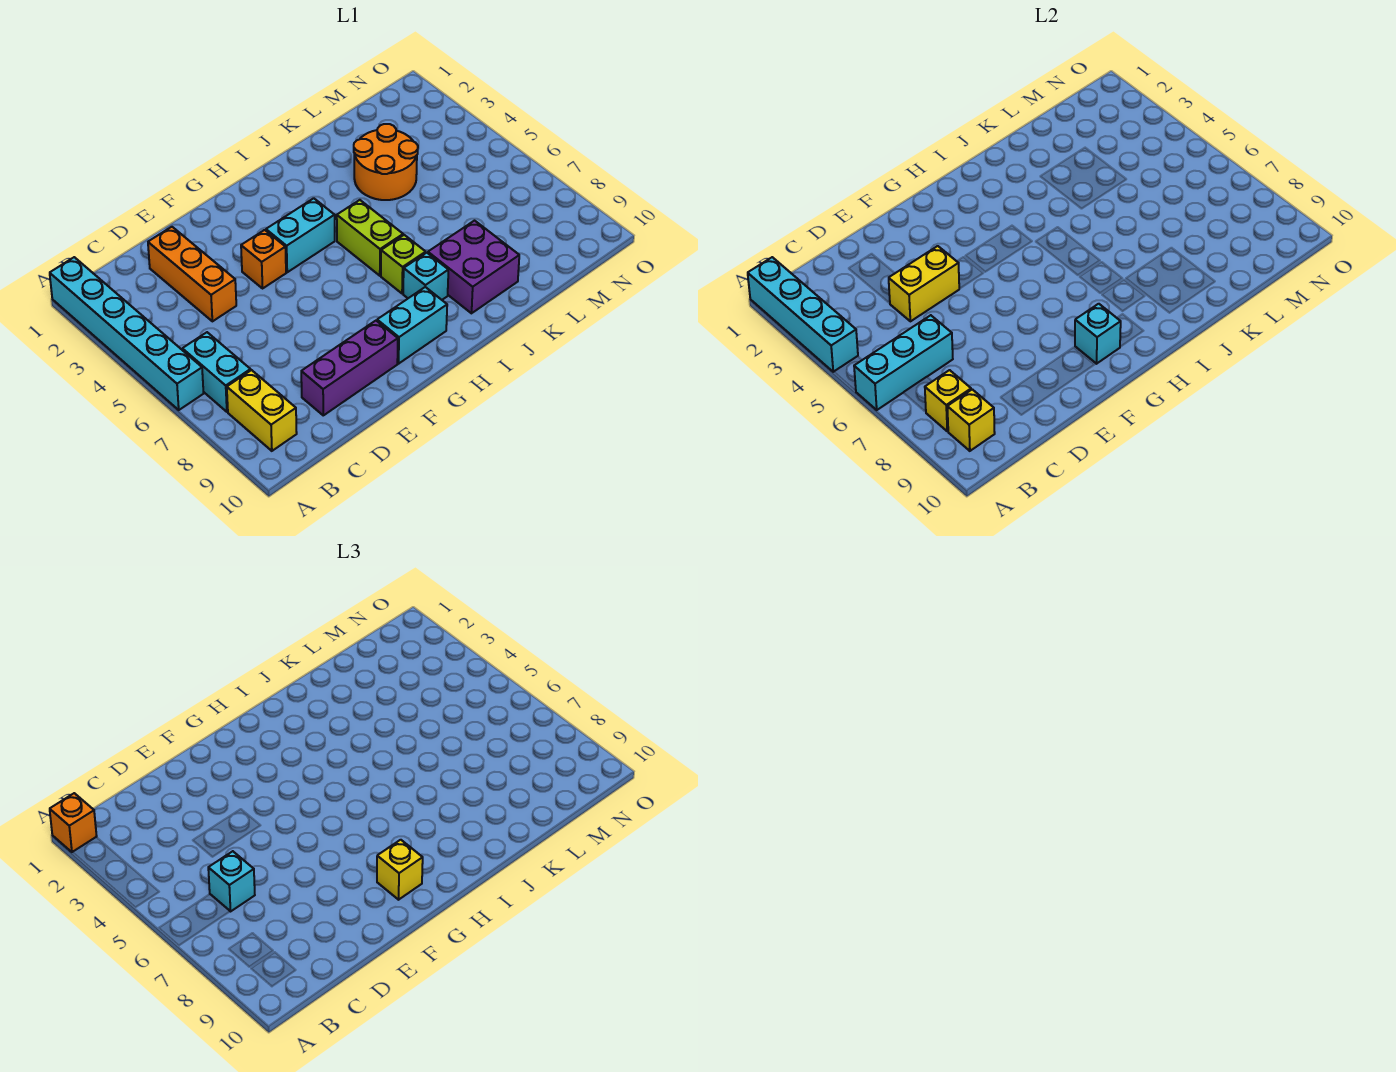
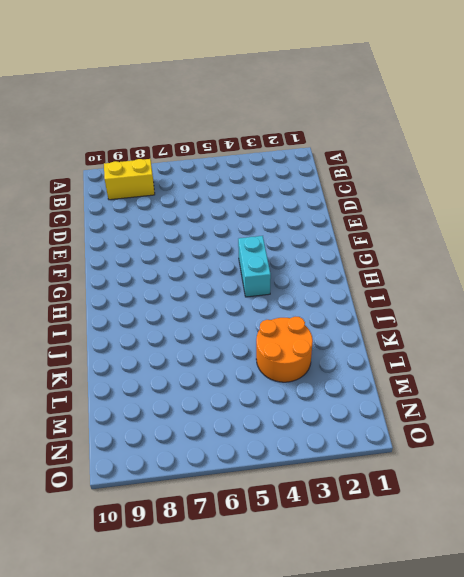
none -> cyan 1x6 brick [50,257,204,410]
none -> cyan 1x2 brick [182,332,251,412]
none -> orange 1x3 brick [148,227,236,321]

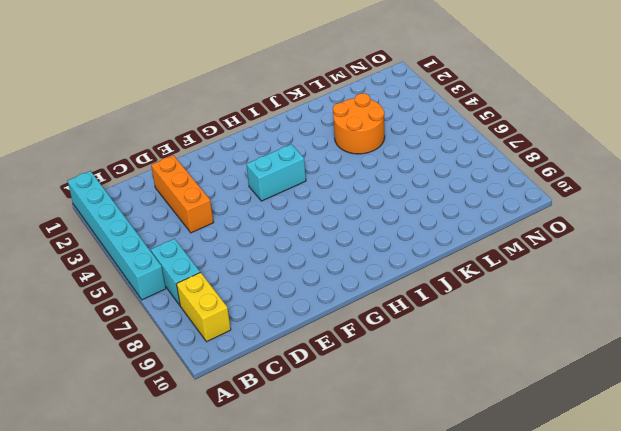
none -> purple 1x3 brick [301,321,398,415]
none -> orange 1x1 brick [241,230,286,288]
none -> cyan 1x2 brick [377,287,447,364]

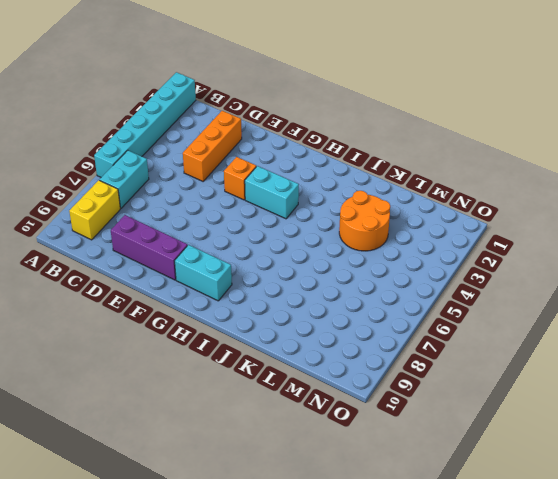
none -> lime 1x2 brick [337,200,403,276]
none -> lime 1x1 brick [381,235,426,294]
none -> cyan 1x1 brick [403,253,448,300]

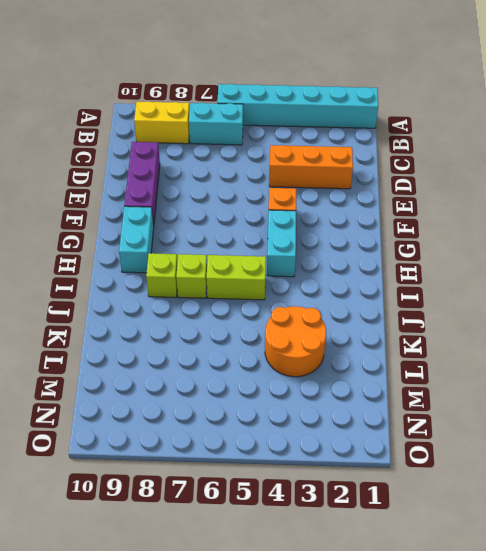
lime 1x1 brick [146,253,177,297] -> cyan 1x1 brick [403,253,448,300]
none -> purple 2x2 brick [428,221,519,313]
none -> cyan 1x4 brick [748,257,858,372]
none -> cyan 1x3 brick [854,315,953,410]

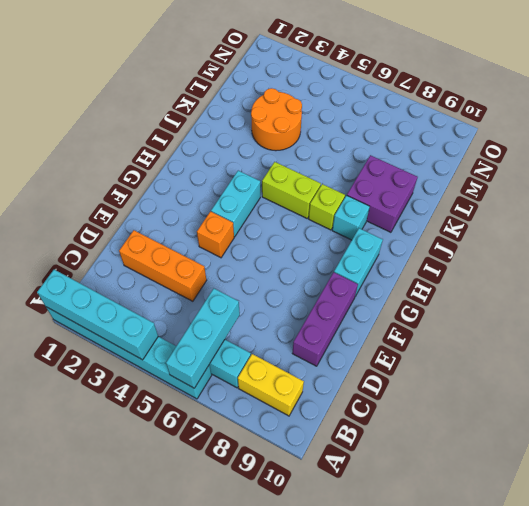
none -> yellow 1x1 brick [925,370,971,431]
none -> yellow 1x1 brick [947,389,995,451]
none -> yellow 1x2 brick [889,246,959,321]

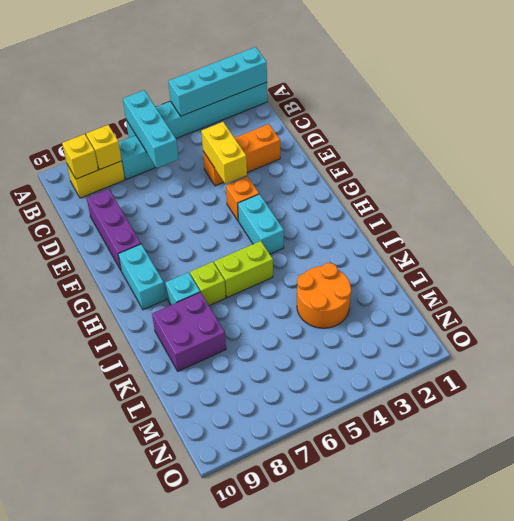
none -> cyan 1x1 brick [1075,304,1121,364]
none -> orange 1x1 brick [50,793,97,852]
none -> cyan 1x1 brick [208,851,255,911]

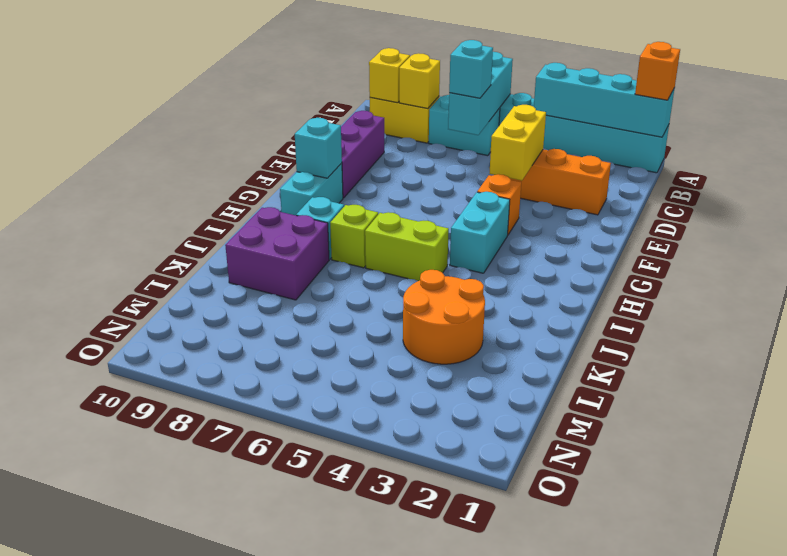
none -> yellow 1x1 brick [377,840,423,900]

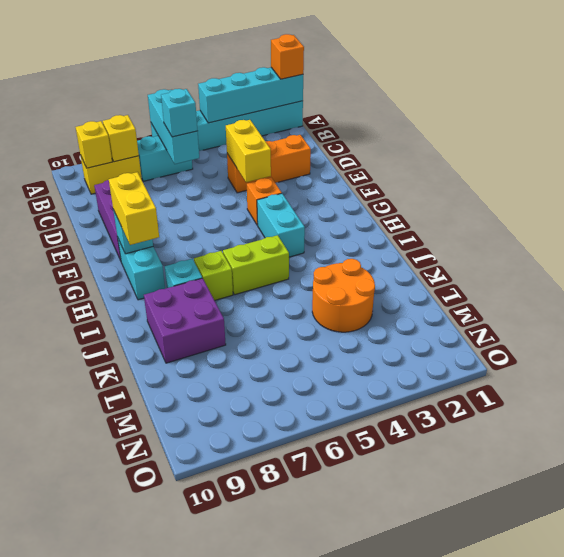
yellow 1x2 brick [109,172,159,245] -> yellow 1x1 brick [377,840,423,900]

